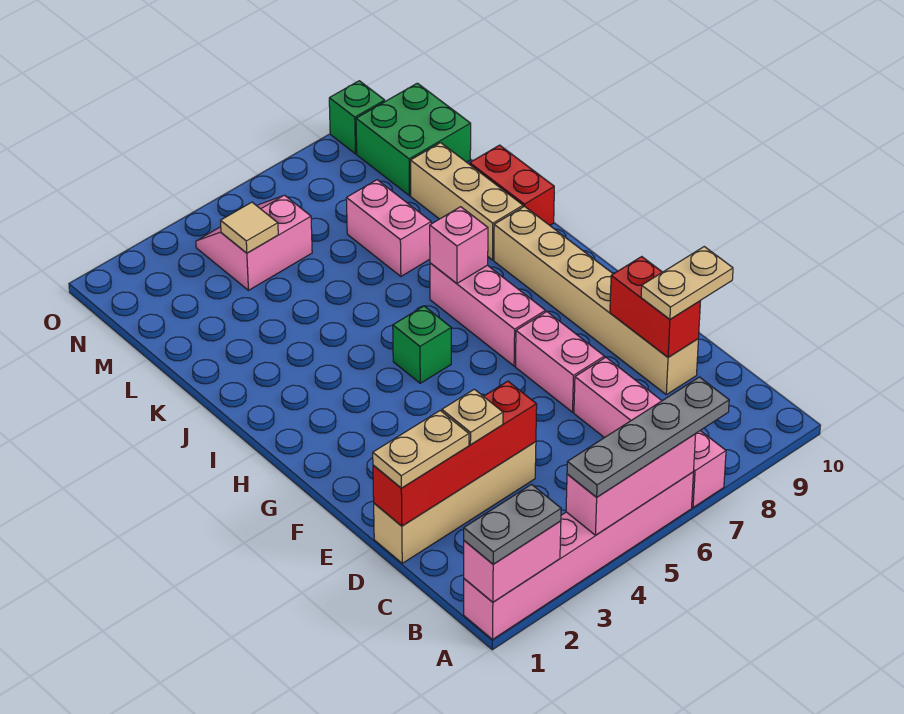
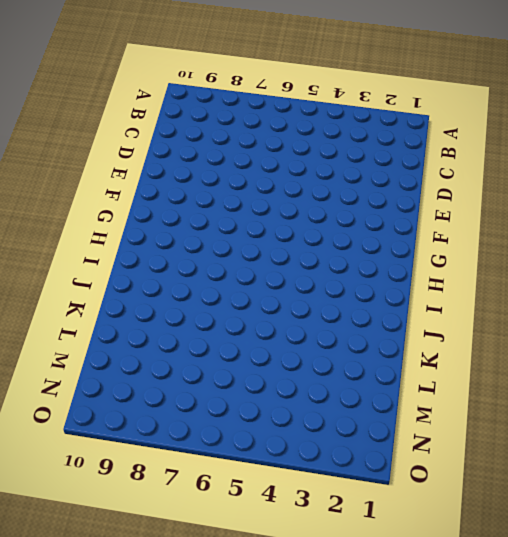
none -> pink 1x6 brick [464,472,693,639]
none -> pink 1x4 brick [574,357,726,508]
none -> tan 1x4 brick [374,442,536,563]

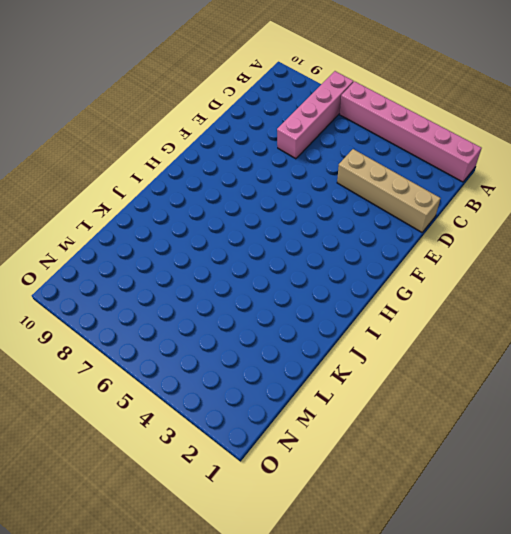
none -> tan 1x6 brick [494,206,698,395]
none -> pink 1x2 brick [516,311,604,412]
none -> pink 1x3 brick [430,263,545,366]

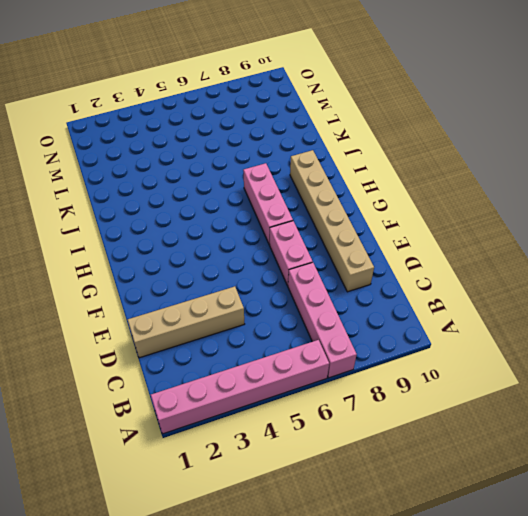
none -> green 1x1 brick [393,306,451,383]
none -> tan 1x3 brick [410,143,523,260]
none -> red 1x2 brick [470,145,554,225]

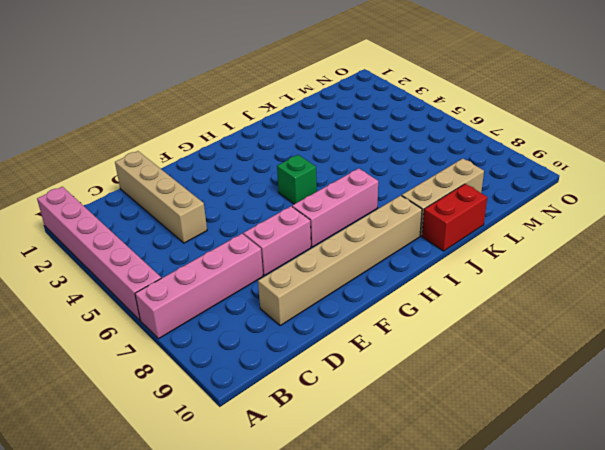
none -> pink 1x2 brick [346,180,431,276]
none -> pink 2x2 slope [196,195,312,290]
none -> green 2x2 brick [356,83,471,196]

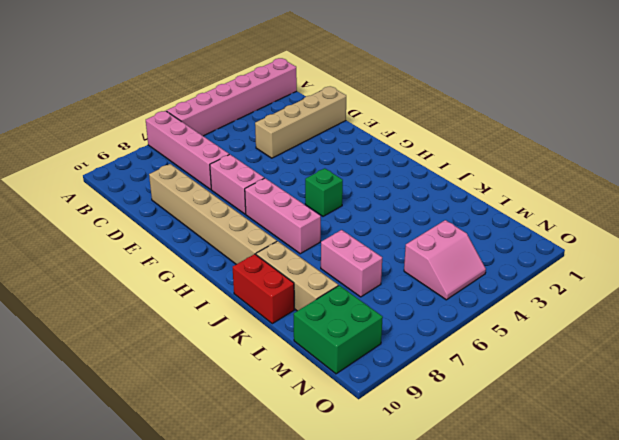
none -> green 1x1 brick [329,81,385,154]
none -> pink 1x2 brick [464,521,561,602]
none -> pink 1x3 brick [566,434,696,535]

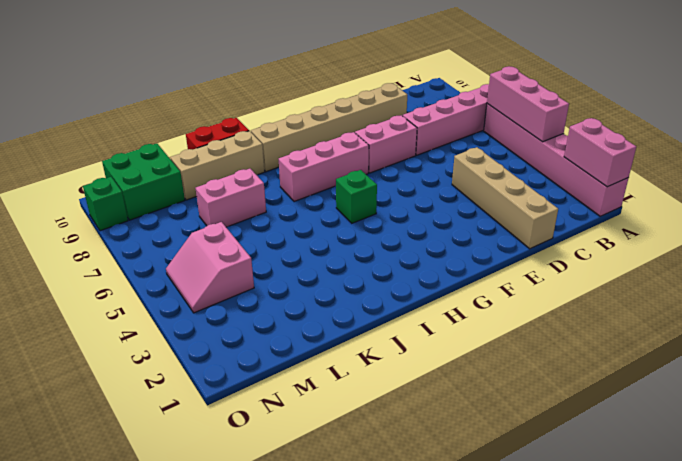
none -> red 1x4 brick [373,381,537,526]
none -> red 1x2 brick [610,257,700,357]
none -> pink 1x1 brick [430,207,488,283]

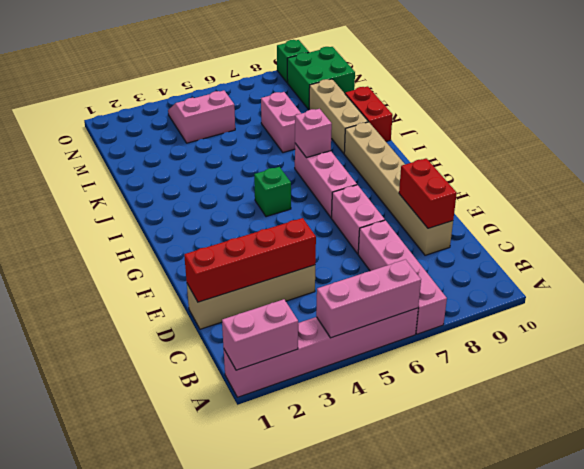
none -> tan 1x1 tile [221,202,278,253]
none -> grey 1x2 plate [464,484,561,564]
none -> grey 1x4 plate [567,377,729,497]

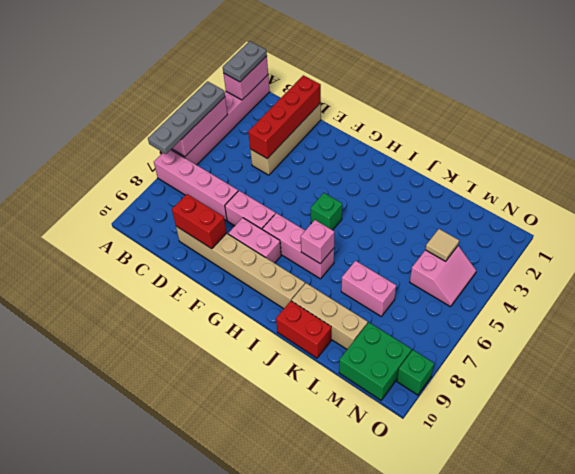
pink 1x2 brick [228,218,281,263] -> none
none -> tan 1x2 plate [373,411,469,488]
none -> tan 1x1 plate [442,389,503,445]
none -> tan 1x2 plate [641,247,733,319]

